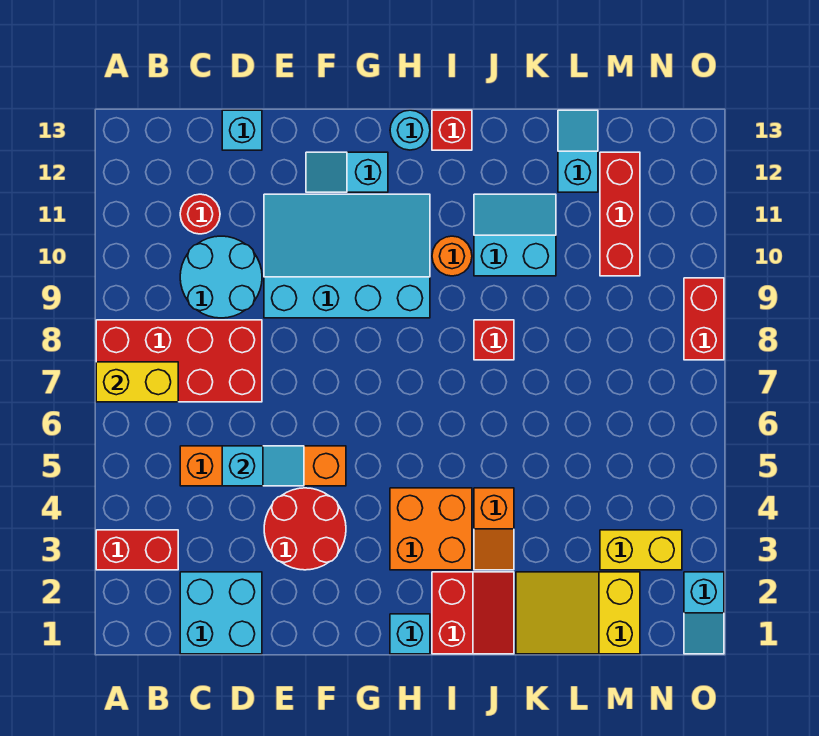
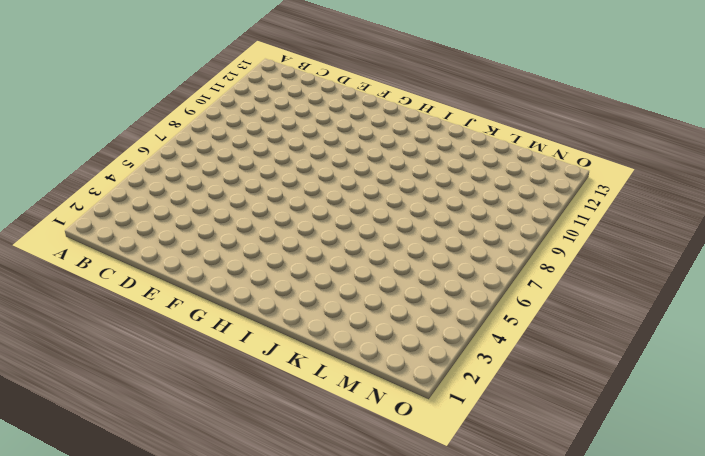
none -> red 1x2 brick [96,530,178,570]
none -> red 2x4 brick [96,320,262,402]
none -> cyan 2x2 brick [180,572,262,654]

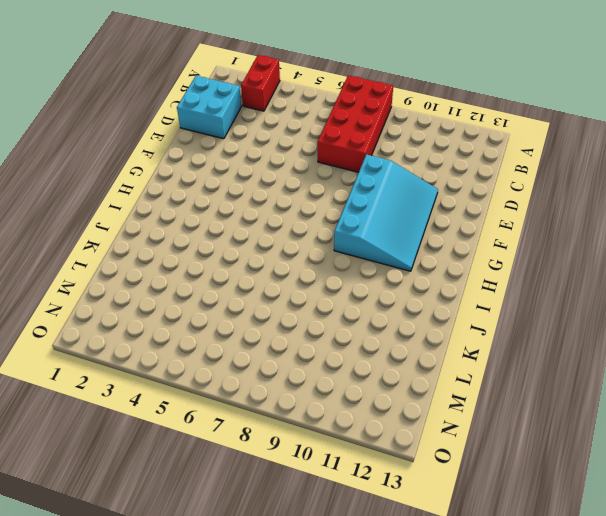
none -> orange 1x4 brick [180,446,346,486]
none -> cyan 2x2 round brick [180,236,262,318]
none -> red 1x1 round brick [180,194,220,234]

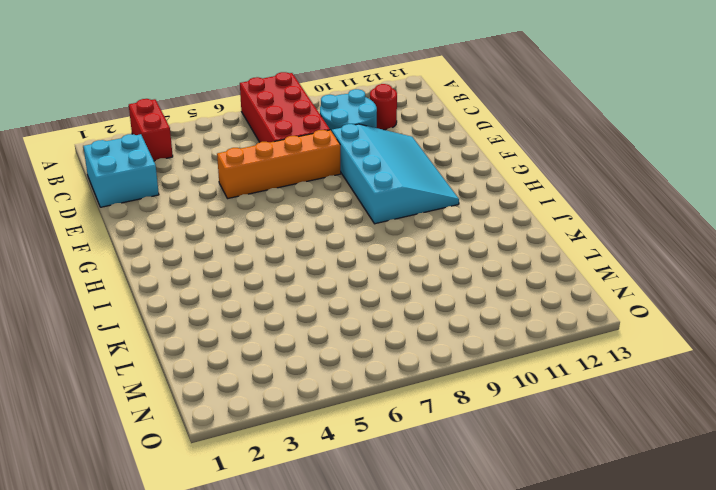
orange 1x4 brick [217,130,341,199] -> orange 1x4 brick turned to [180,446,346,486]
none -> cyan 1x1 brick [222,110,262,150]
none -> red 2x2 round brick [264,488,346,570]
none -> cyan 1x2 slope [306,152,388,192]

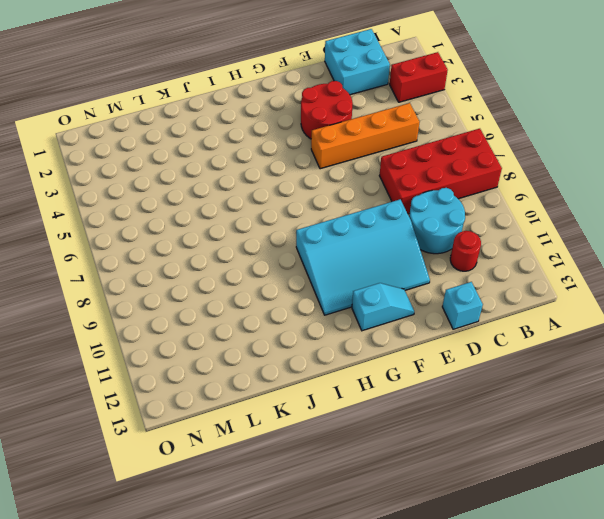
none -> cyan 1x1 brick [390,614,430,654]
none -> orange 2x2 brick [390,488,472,570]
none -> cyan 1x1 round brick [390,110,430,150]

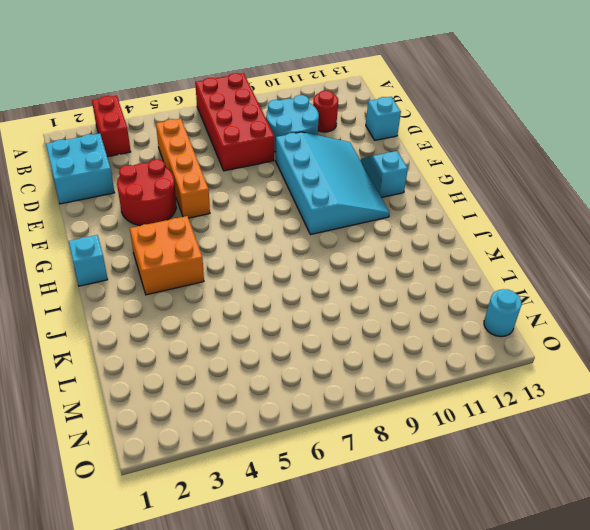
cyan 1x1 round brick [484,289,522,337] -> cyan 1x1 round brick moved to [390,110,430,150]
none -> red 2x2 slope [432,572,514,654]
none -> orange 1x1 round brick [432,236,472,276]
none -> red 1x1 brick [432,110,472,150]

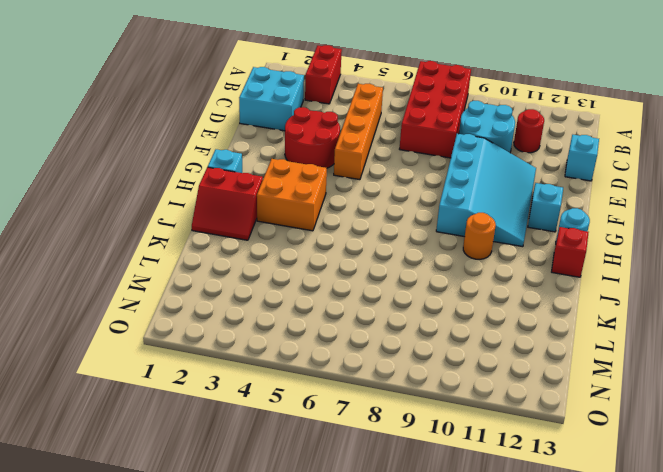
none -> orange 1x2 slope [474,488,514,570]
none -> red 1x1 brick [474,320,514,360]
none -> cyan 2x2 slope [474,194,556,276]

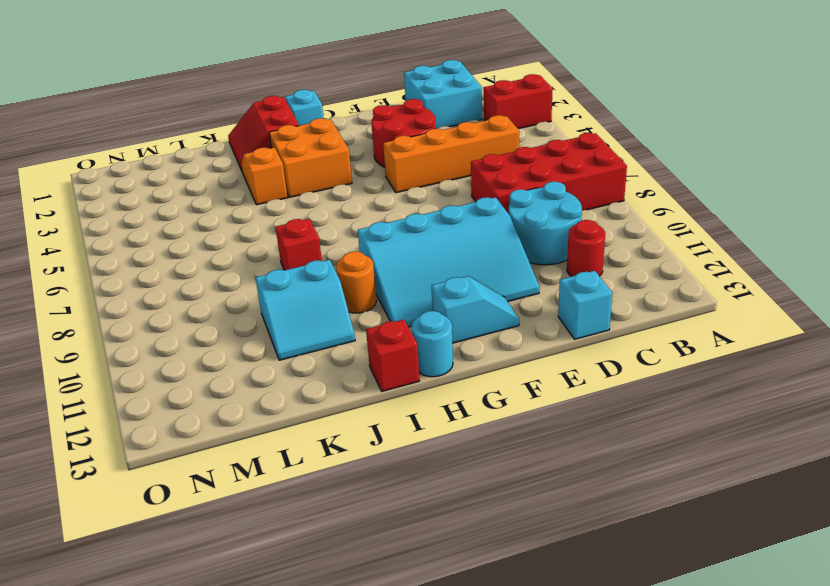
none -> yellow 2x3 slope [516,572,640,654]
none -> cyan 1x2 slope [558,110,598,192]
none -> yellow 1x2 brick [600,530,682,570]

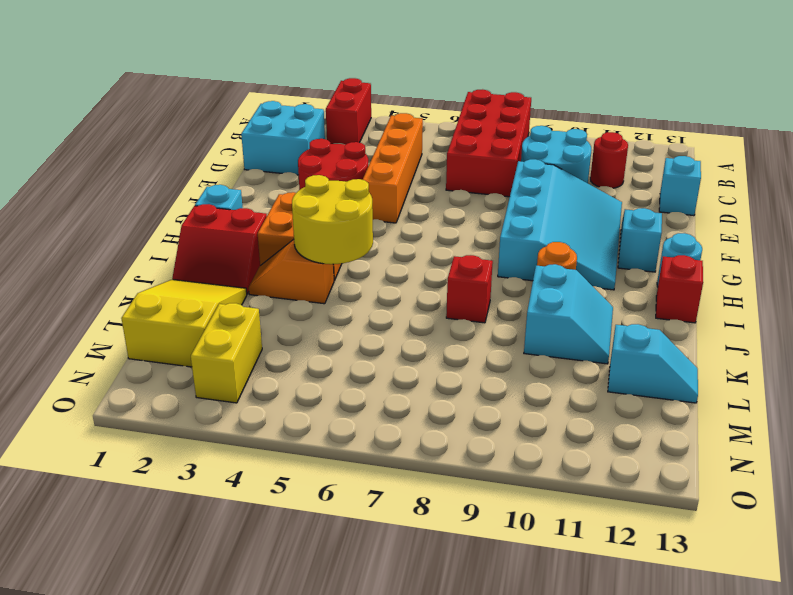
yellow 2x2 round brick [292,175,373,264] -> none
none -> red 1x3 brick [600,152,640,276]
none -> cyan 1x2 slope [684,572,724,654]
none -> red 1x2 brick [684,278,724,360]

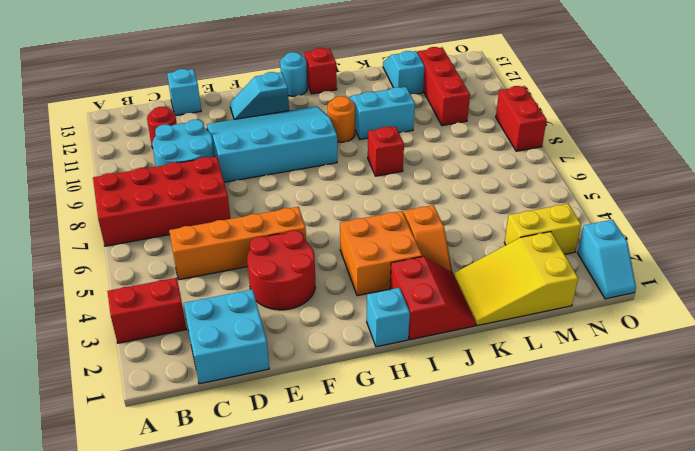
none -> yellow 1x2 brick [96,362,178,402]
none -> cyan 1x2 slope [222,446,304,486]

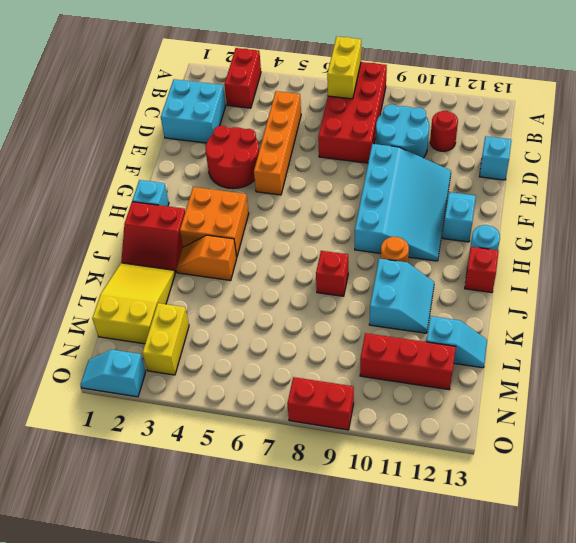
none -> cyan 1x2 slope [222,446,304,486]

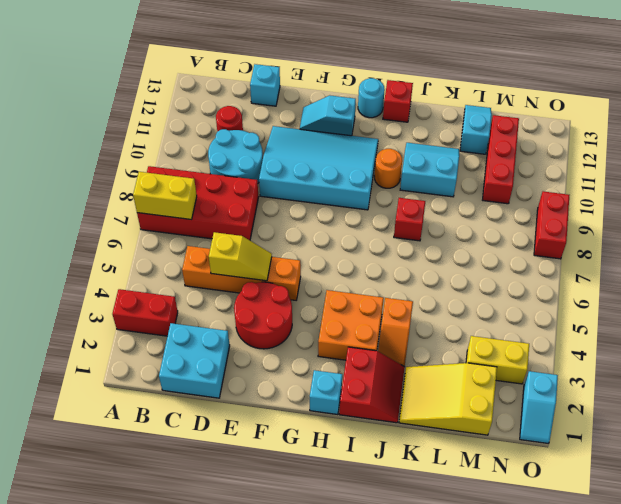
yellow 1x2 slope [209,232,272,281] -> cyan 1x2 slope [222,446,304,486]

